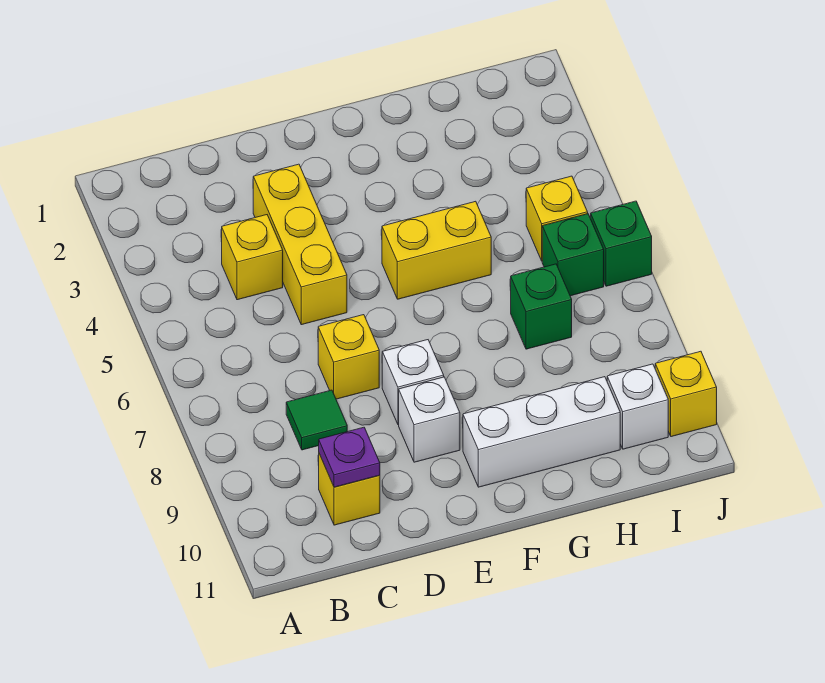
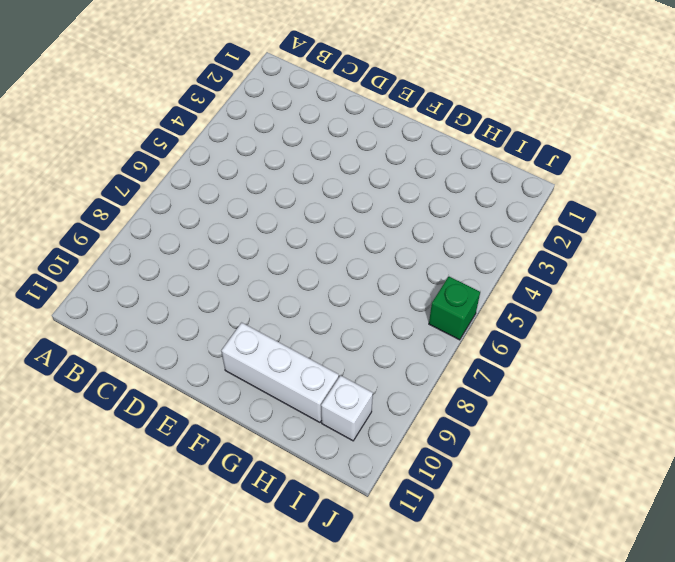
none -> yellow 1x1 brick [222,215,283,300]
none -> green 1x1 tile [286,390,347,450]
none -> yellow 1x1 brick [319,454,380,525]

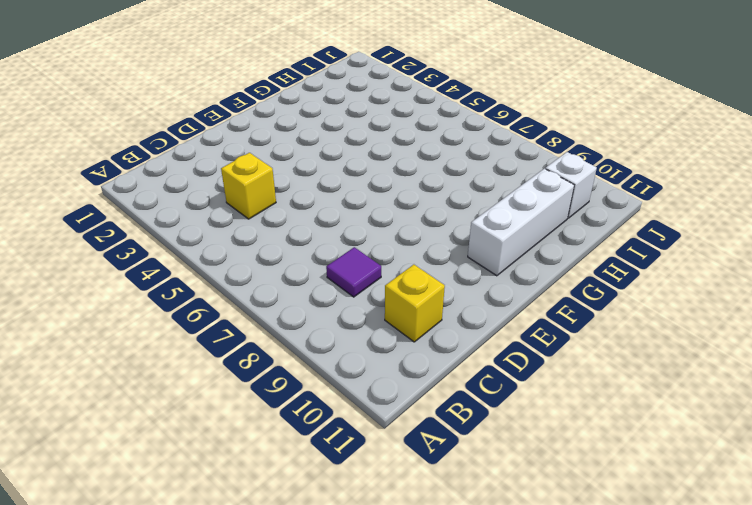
purple 1x1 tile [326,247,381,297] -> green 1x1 tile [286,390,347,450]
none -> yellow 1x3 brick [253,164,347,325]
none -> yellow 1x1 brick [318,315,379,399]
none -> white 1x1 brick [382,340,444,425]

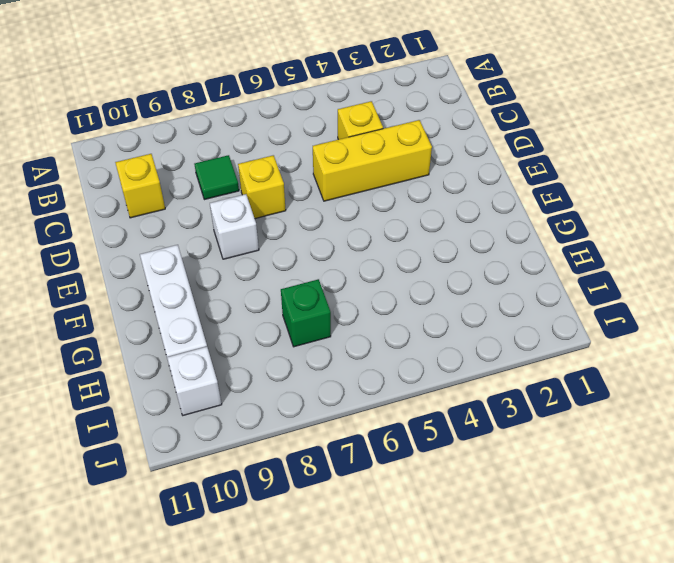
none -> white 1x1 brick [399,377,460,462]
none -> yellow 1x2 brick [382,201,491,299]
none -> yellow 1x1 brick [526,176,588,261]

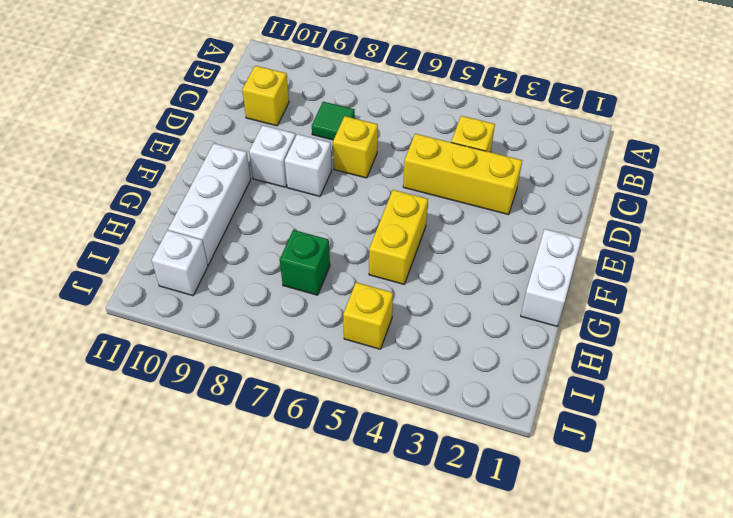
white 1x2 brick [521,229,581,326] -> none
none -> green 1x1 brick [542,214,604,296]
none -> green 1x1 brick [591,201,652,286]
none -> yellow 1x1 brick [655,351,717,437]

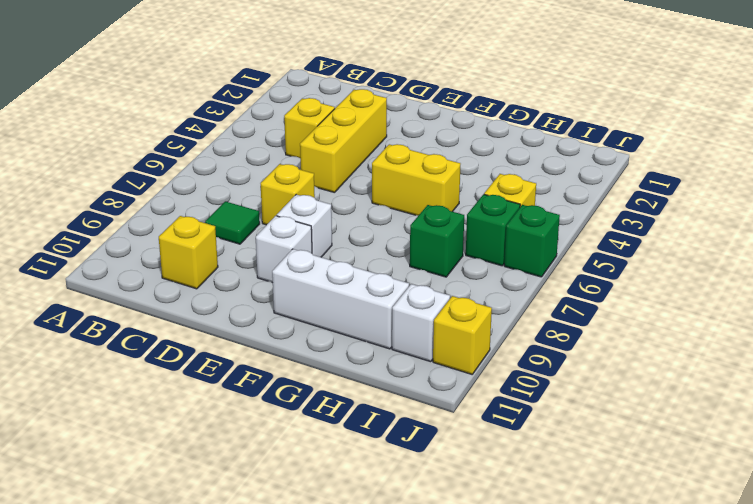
none -> purple 1x1 plate [319,427,380,487]

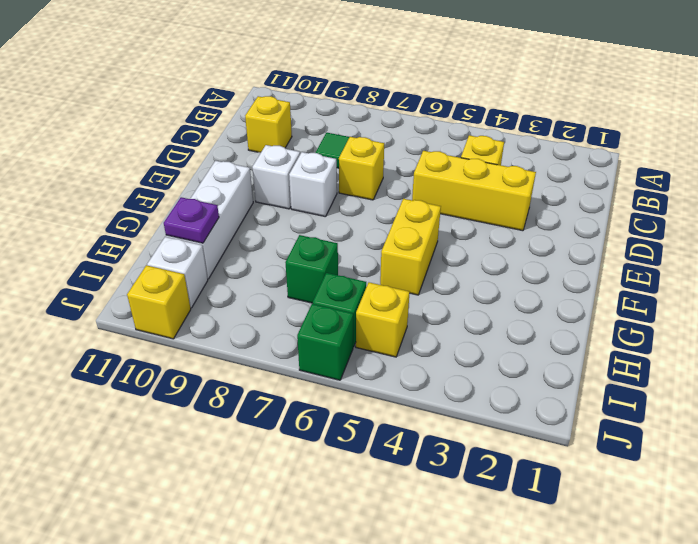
purple 1x1 plate [164,197,219,243] -> purple 1x1 plate moved to [319,427,380,487]

